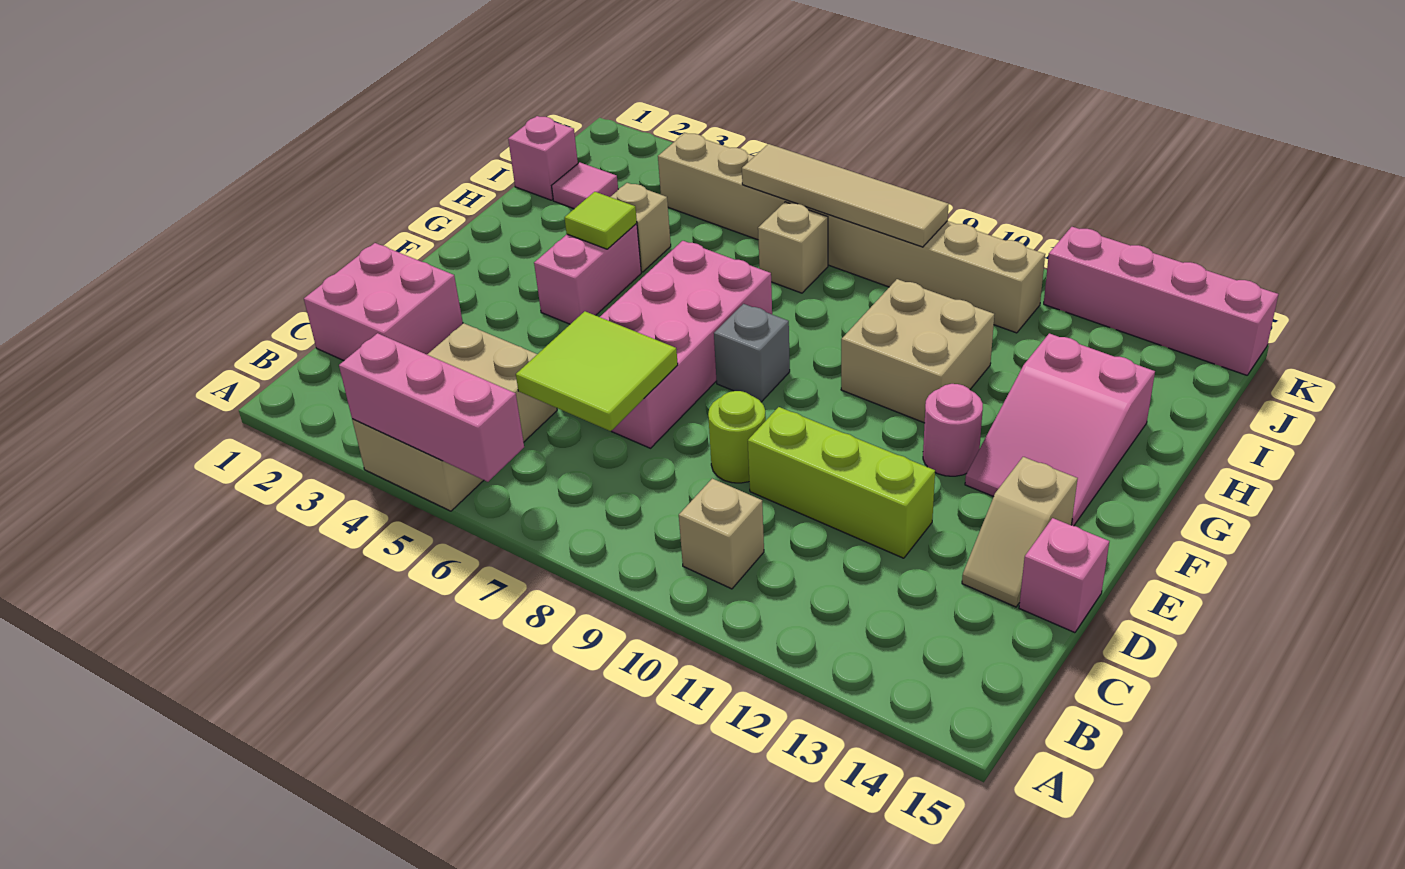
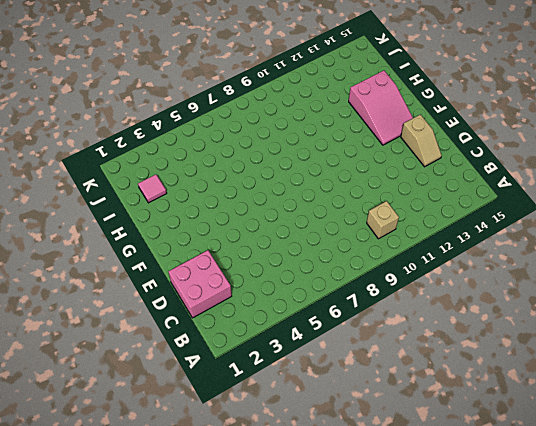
none -> tan 2x3 brick [352,323,557,511]
none -> pink 2x4 brick [600,241,772,448]
none -> lime 1x1 round brick [708,391,766,483]

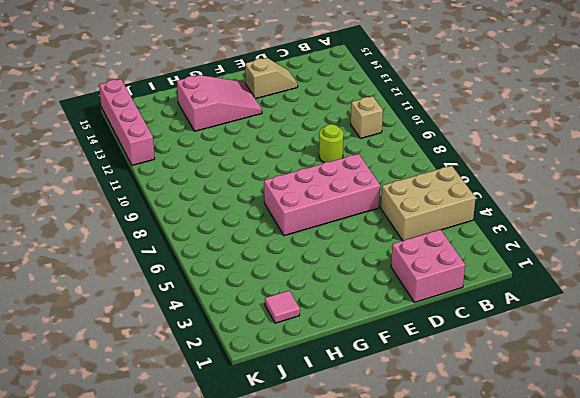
none -> lime 1x3 brick [748,407,935,558]
none -> pink 1x1 brick [1019,518,1109,633]
none -> pink 1x2 brick [534,224,641,324]

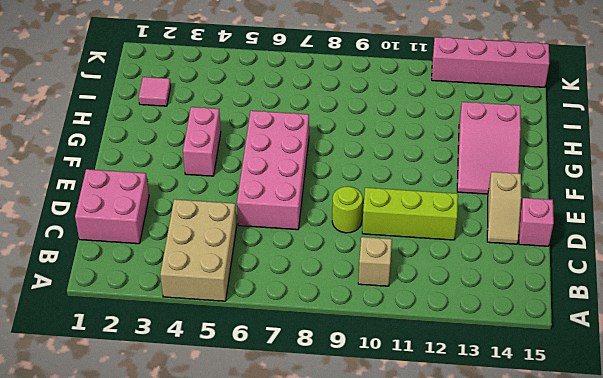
none -> grey 1x1 brick [714,304,790,402]
none -> pink 1x1 round brick [923,384,983,476]
none -> tan 2x2 brick [841,279,994,423]

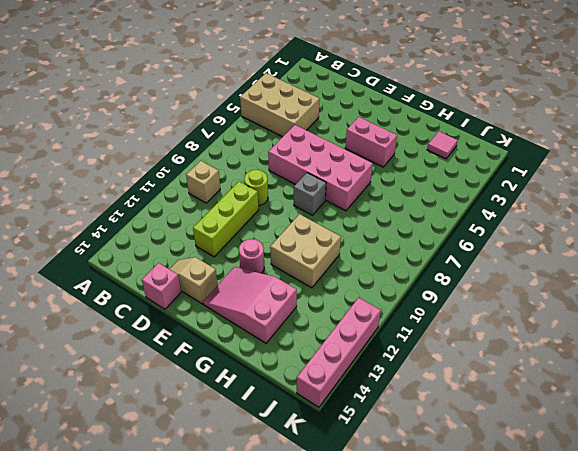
none -> pink 2x2 brick [304,243,463,361]
none -> tan 1x1 brick [611,183,671,272]
none -> pink 1x1 brick [508,116,578,200]

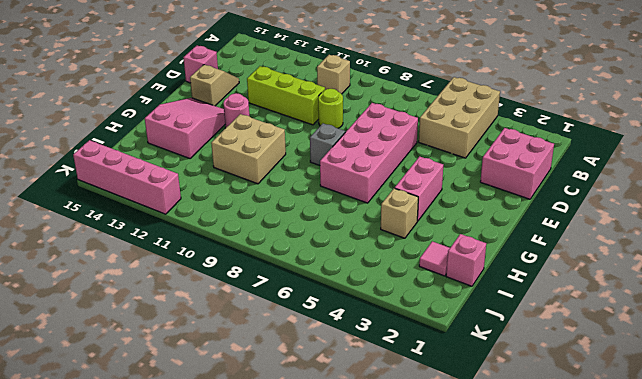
none -> tan 1x1 brick [758,202,828,293]
none -> tan 1x8 brick [658,133,1045,333]
none -> pink 1x3 brick [339,333,524,482]

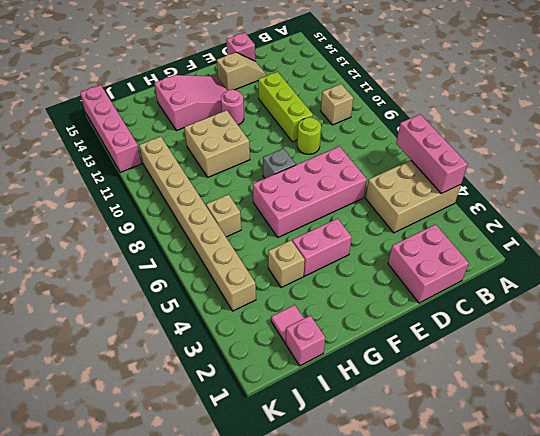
none -> lime 2x2 tile [516,311,678,431]
none -> lime 1x1 tile [565,192,637,249]
none -> tan 1x4 tile [742,144,949,247]

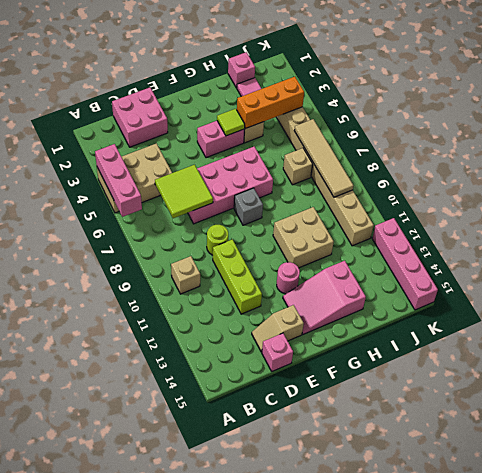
orange 1x3 brick [237,77,304,129] -> none

